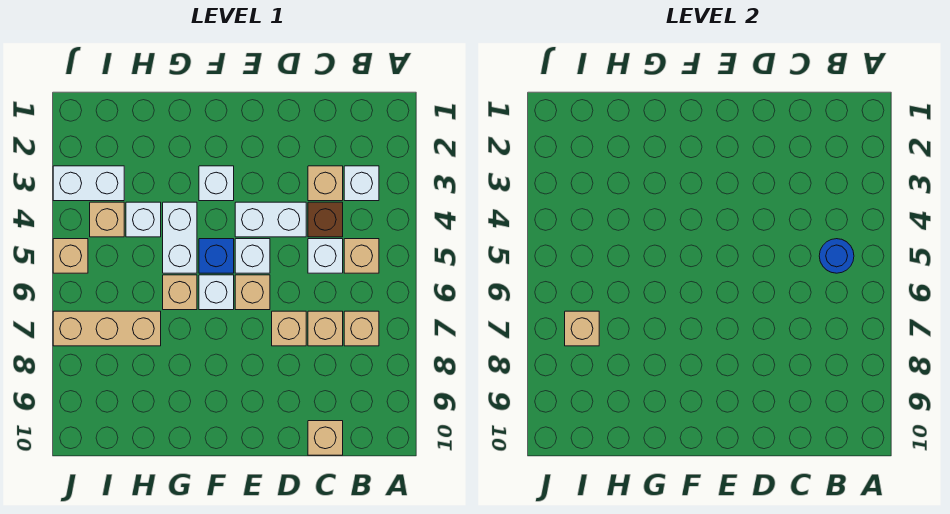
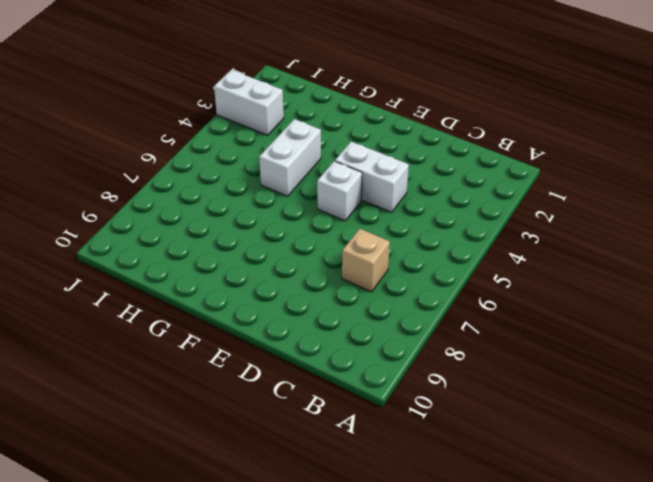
none -> white 1x1 brick [344,166,379,201]
none -> tan 1x1 brick [344,239,379,273]
none -> tan 1x1 brick [344,311,379,346]

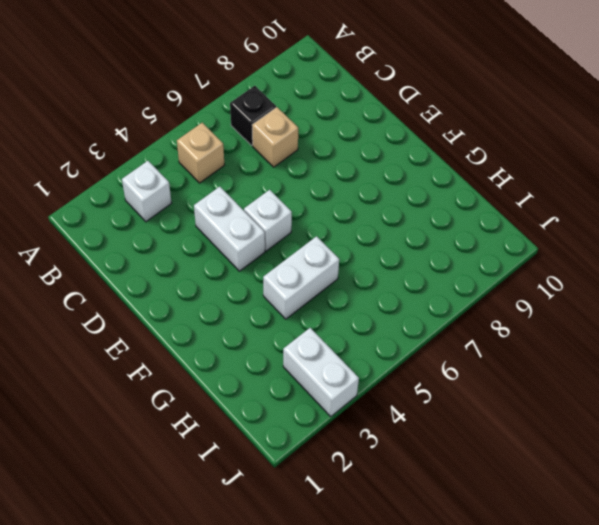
black 1x1 brick [230,86,276,145] -> tan 1x1 brick [344,311,379,346]
none -> tan 1x1 brick [308,166,343,201]
none -> brown 1x1 brick [308,202,343,237]
none -> white 1x1 brick [308,239,343,273]

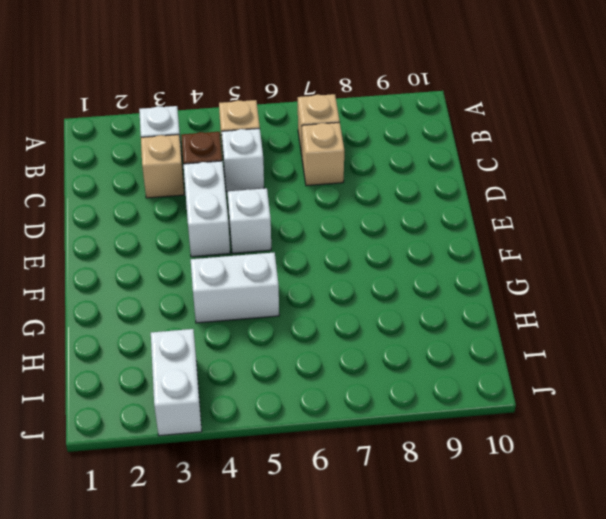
none -> tan 1x1 brick [308,421,343,455]
none -> tan 1x1 brick [272,311,306,346]
none -> tan 1x1 brick [235,275,270,310]

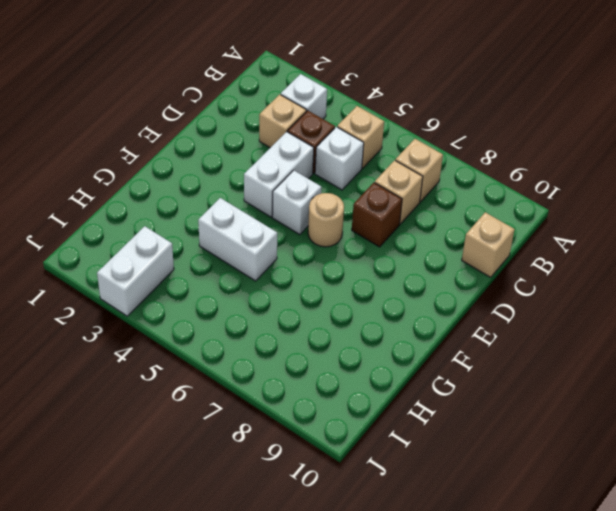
brown 1x1 brick [352,183,402,247] -> tan 1x1 brick [272,311,306,346]
tan 1x1 round brick [308,193,344,247] -> tan 1x1 brick [235,275,270,310]
none -> white 1x1 brick [199,166,234,201]
none -> blue 1x1 brick [199,239,234,273]
none -> white 1x1 brick [199,275,234,310]

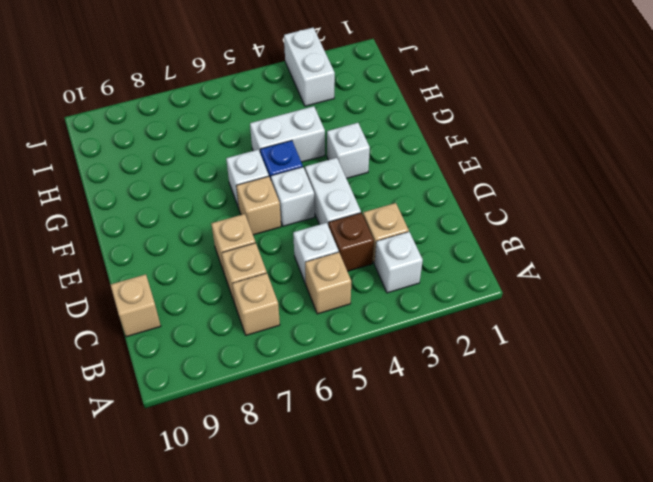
none -> tan 1x1 brick [163,275,197,310]
none -> white 1x1 brick [126,202,161,237]
none -> tan 1x3 brick [53,311,161,346]

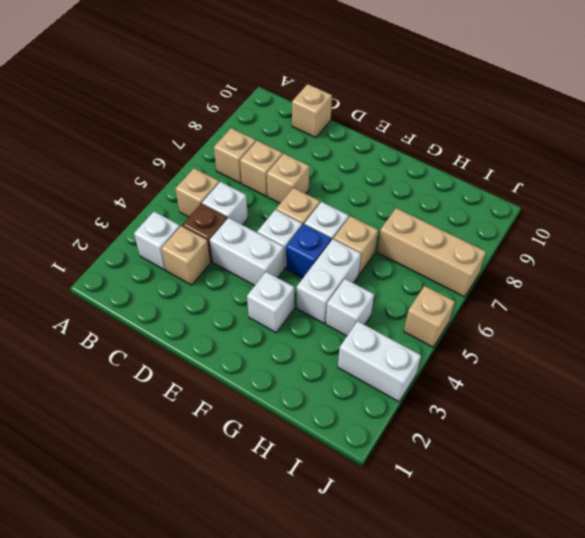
none -> tan 1x1 brick [90,202,124,237]
none -> blue 1x1 round brick [819,239,854,273]
none -> tan 1x1 brick [565,311,599,346]

